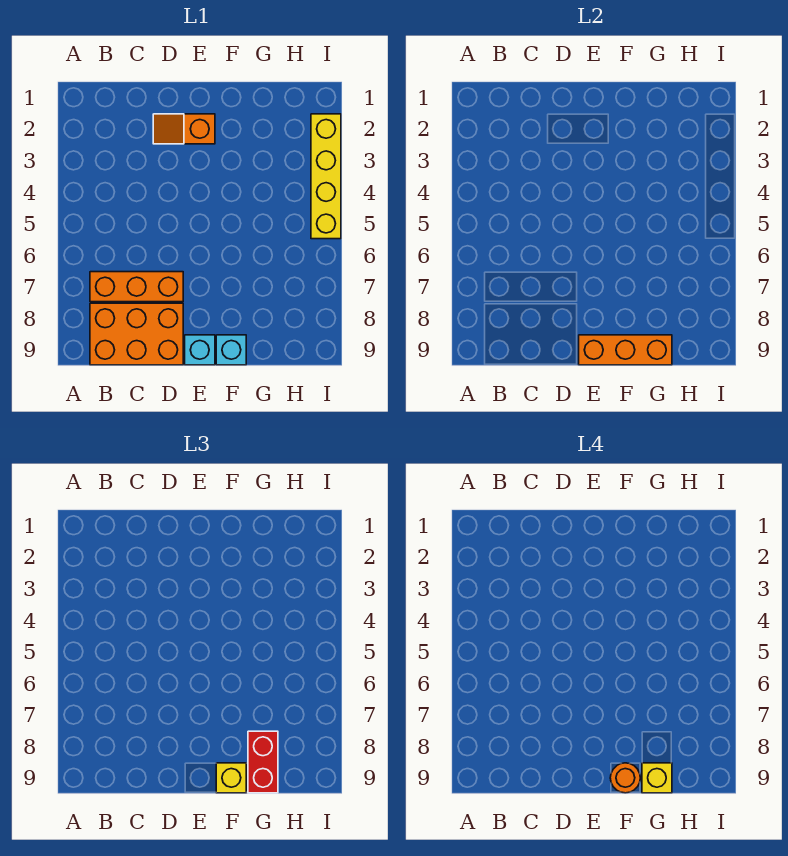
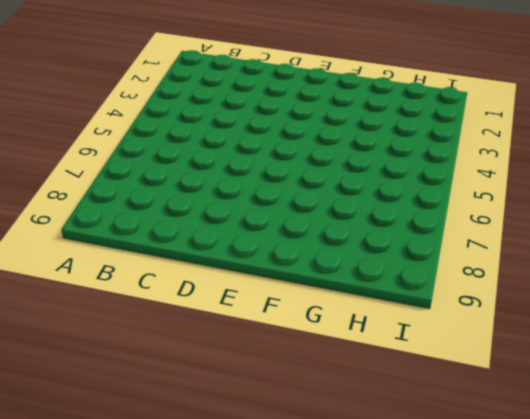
none -> orange 1x3 brick [90,272,183,302]
none -> orange 2x3 brick [90,303,183,365]

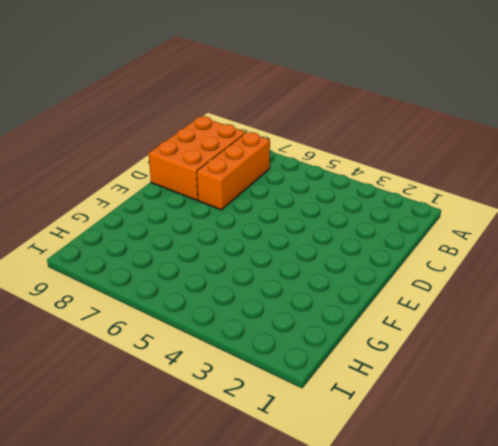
none -> orange 1x2 slope [153,114,215,144]
none -> cyan 1x1 brick [185,335,215,365]

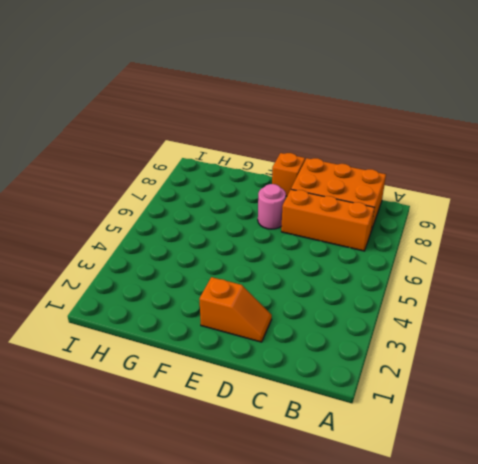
pink 1x1 round brick [258,184,286,229] -> none
orange 1x1 brick [272,153,305,196] -> cyan 1x1 brick [185,335,215,365]
none -> cyan 1x1 brick [216,335,246,365]
none -> yellow 1x4 brick [311,114,341,239]

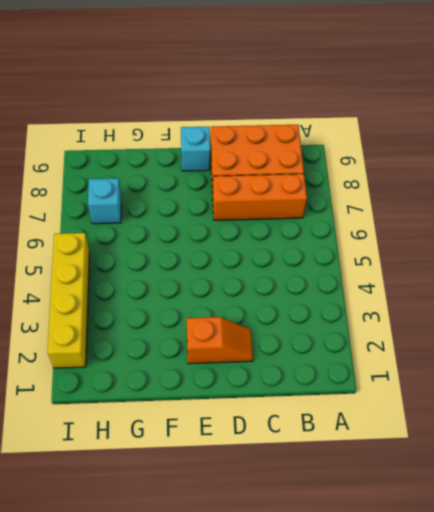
cyan 1x1 brick [88,178,121,224] -> cyan 1x1 brick moved to [216,335,246,365]
none -> orange 1x3 brick [579,335,672,365]
none -> yellow 1x1 brick [216,763,246,793]

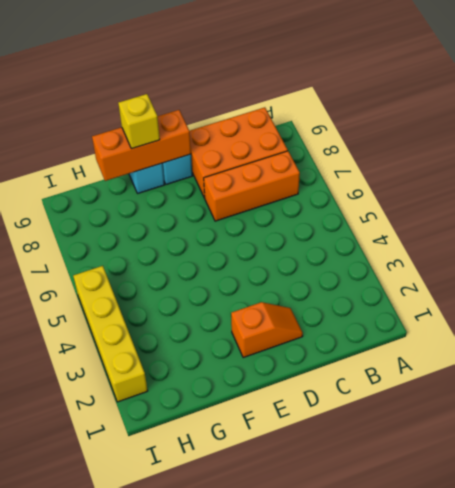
none -> red 1x2 brick [248,731,278,793]
none -> orange 1x1 round brick [610,763,640,793]

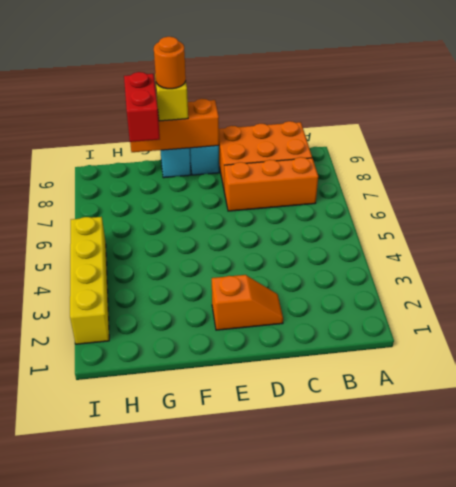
none -> yellow 1x1 brick [642,763,672,793]

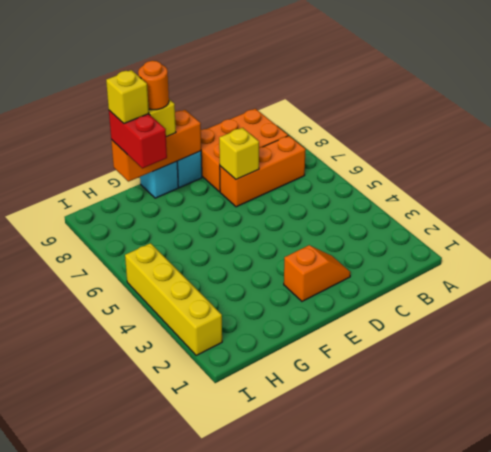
yellow 1x1 brick [219,128,259,179] -> none

